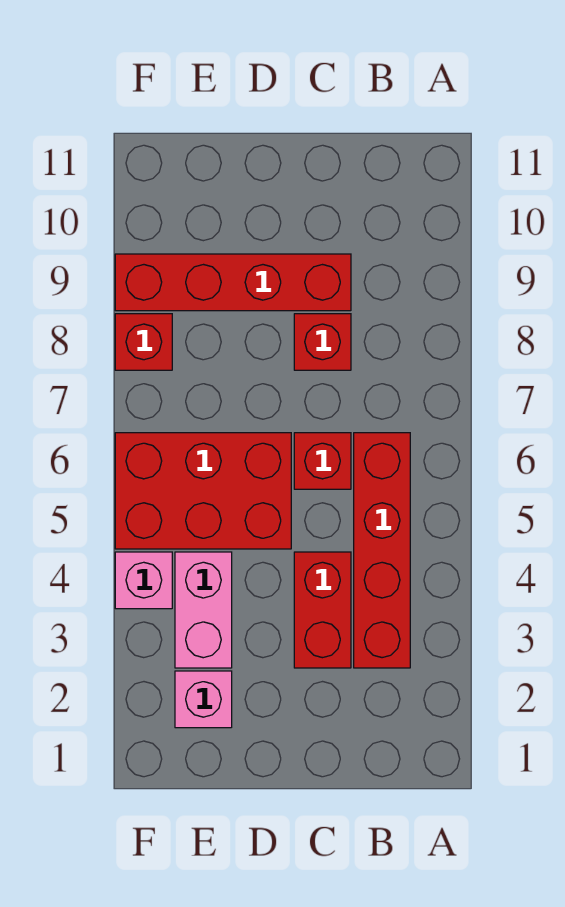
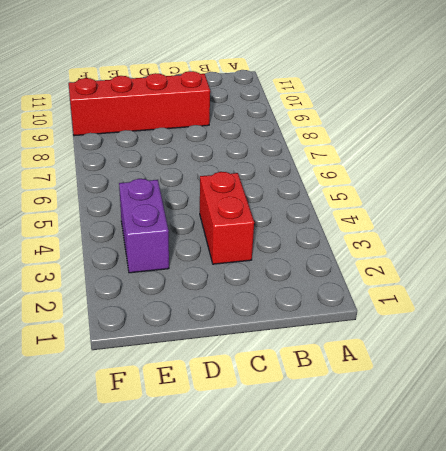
purple 1x2 brick [119,179,169,273] -> pink 1x2 brick [175,552,232,668]
none -> red 1x4 brick [354,433,410,668]
none -> red 1x1 brick [294,433,351,489]

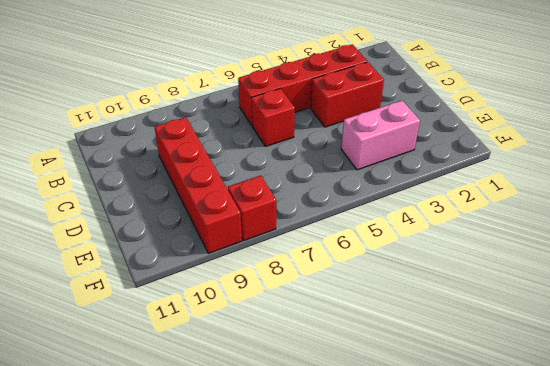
none -> red 1x1 brick [294,314,351,370]
none -> red 2x3 brick [115,433,291,549]

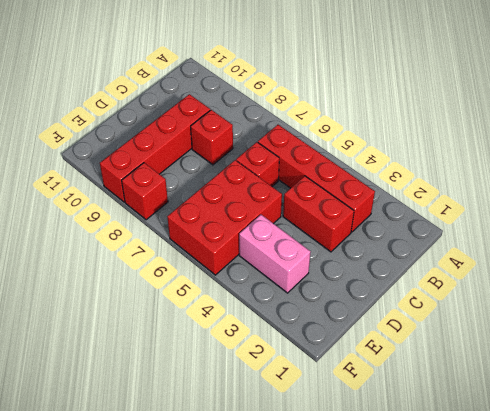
none -> pink 1x1 brick [175,671,232,728]
none -> pink 1x1 brick [115,552,172,609]

